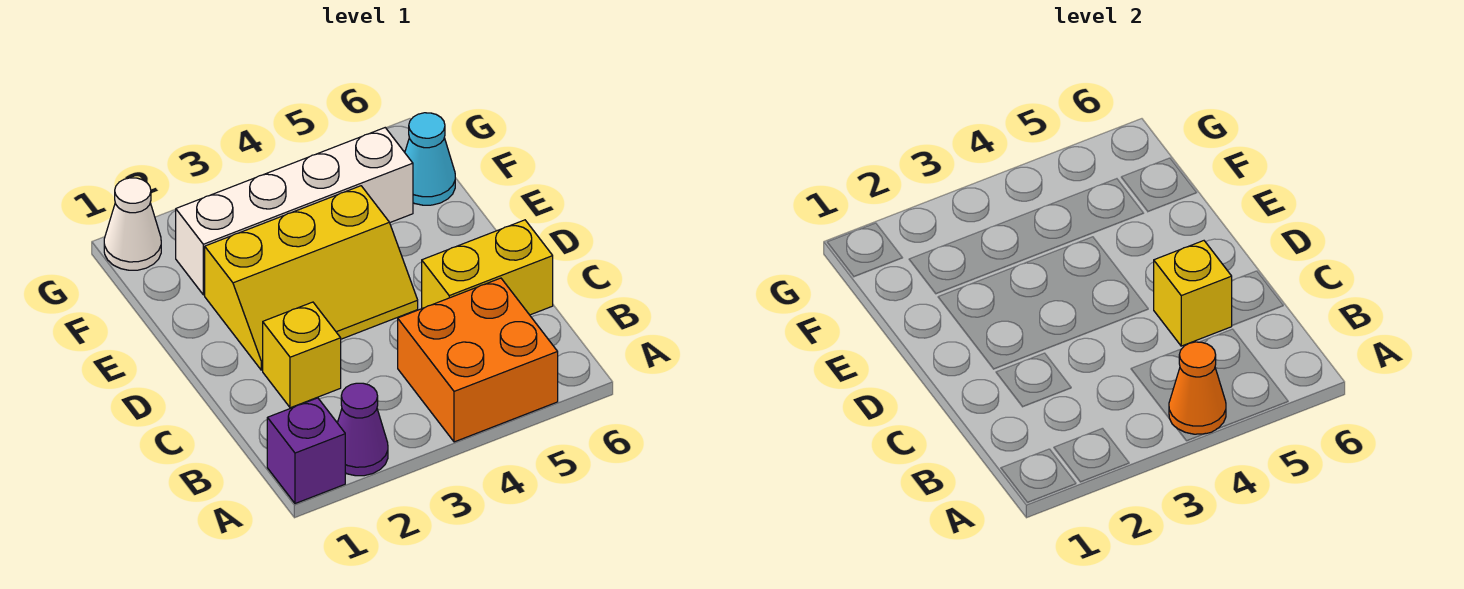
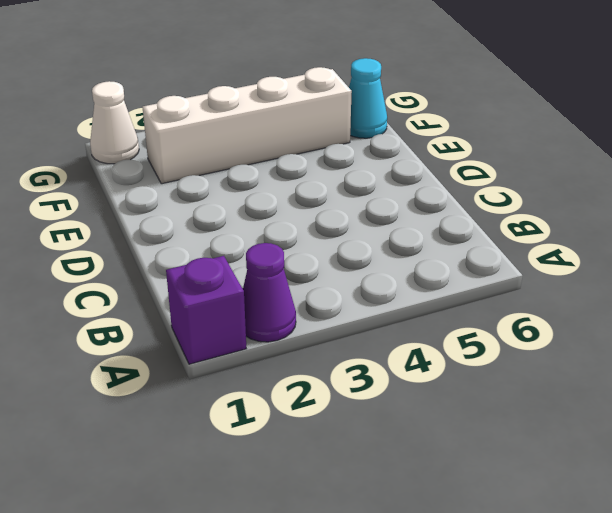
none -> orange 2x2 brick [398,278,558,442]
none -> yellow 1x1 brick [263,302,341,408]

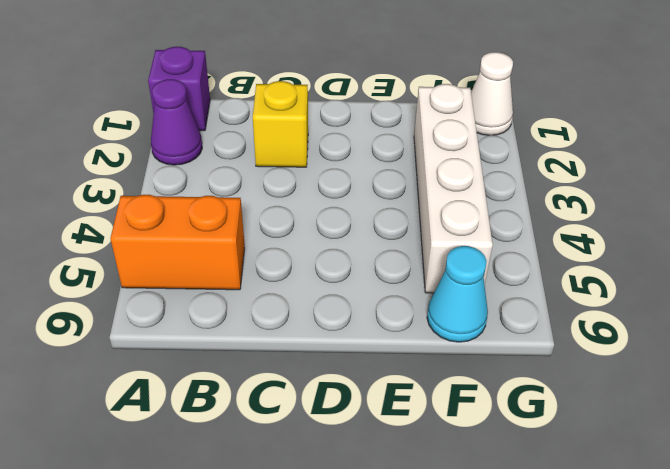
orange 1x2 brick [110,195,245,290] -> orange 2x2 brick [398,278,558,442]
none -> yellow 1x2 brick [422,220,553,315]
none -> yellow 2x3 slope [205,186,418,370]

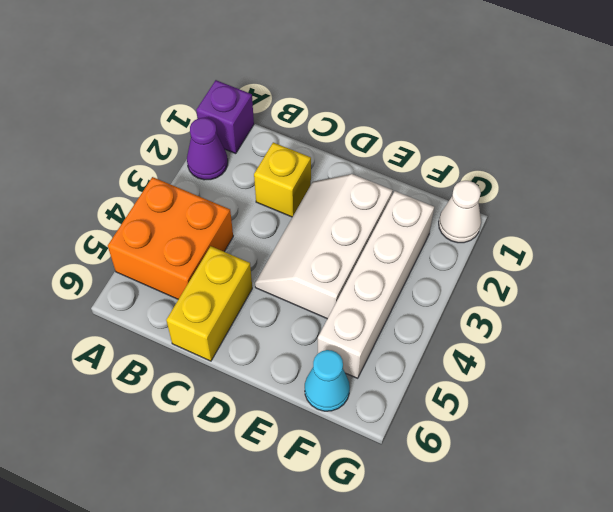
white 2x3 slope [255,174,393,319] -> yellow 2x3 slope [205,186,418,370]
none -> orange 1x1 cone [1169,342,1226,434]
none -> yellow 1x1 brick [1154,241,1232,346]

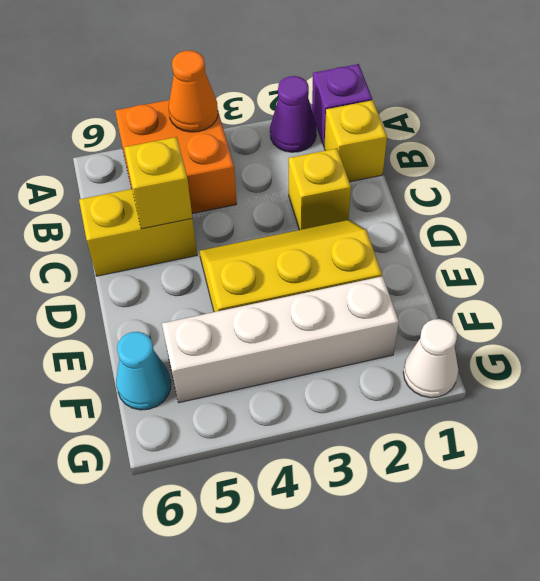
yellow 1x1 brick [324,100,387,182] -> none

